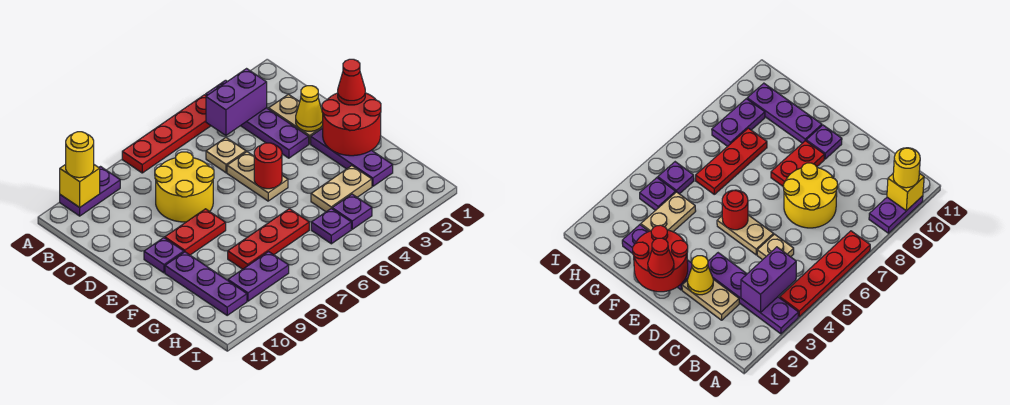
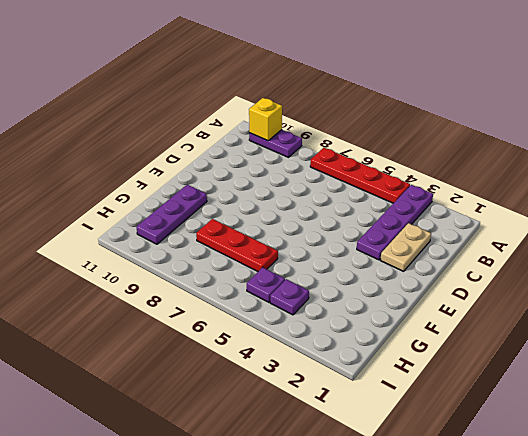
none -> tan 1x1 plate [206,138,246,173]
none -> yellow 2x2 round brick [155,152,214,222]
none -> tan 1x2 plate [227,152,288,201]

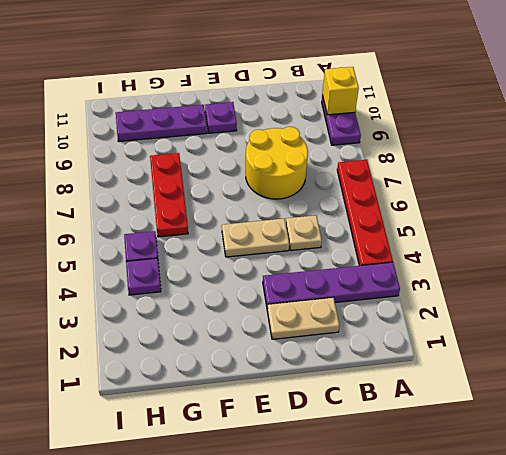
none -> purple 1x3 plate [311,128,393,186]
none -> red 1x2 plate [165,209,226,255]
none -> tan 1x2 plate [311,166,372,212]

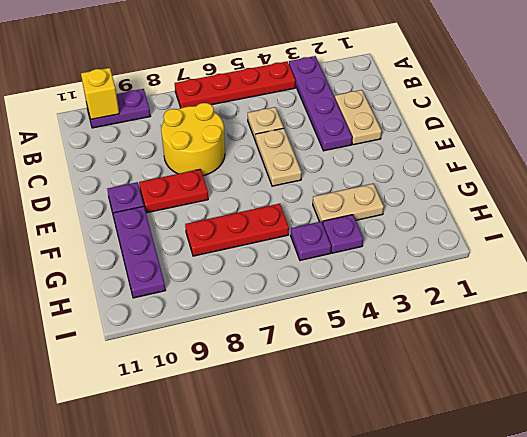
none -> purple 1x3 plate [311,128,393,186]
none -> purple 1x2 plate [228,252,289,301]
none -> purple 1x2 brick [206,69,267,135]

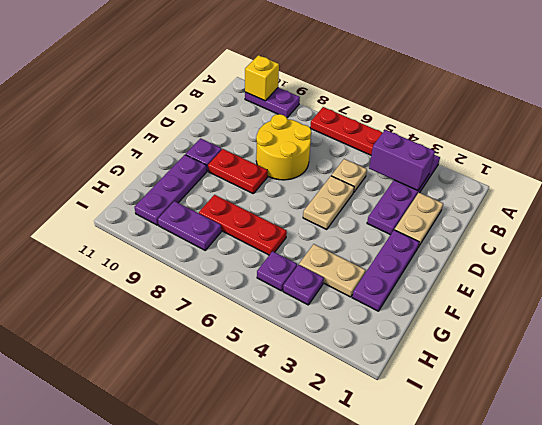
none -> yellow 1x1 cone [296,86,323,131]
none -> red 2x2 round brick [322,93,381,156]
none -> red 1x1 round brick [254,143,282,189]

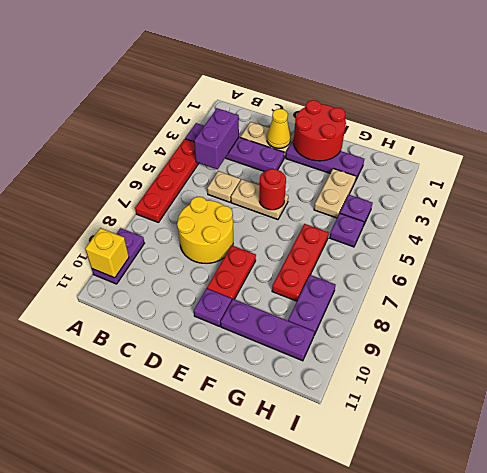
none -> yellow 1x1 round brick [66,132,94,178]
none -> red 1x1 cone [338,59,365,105]

